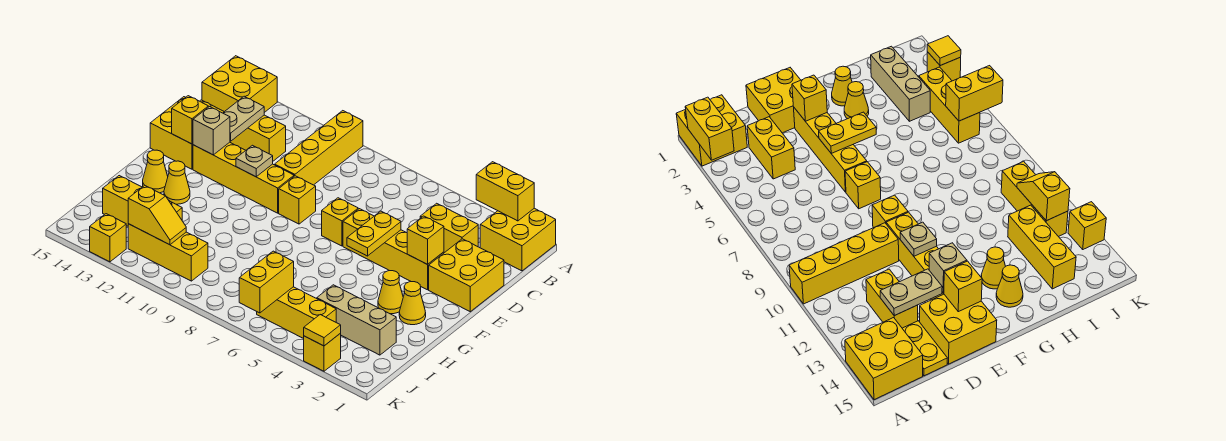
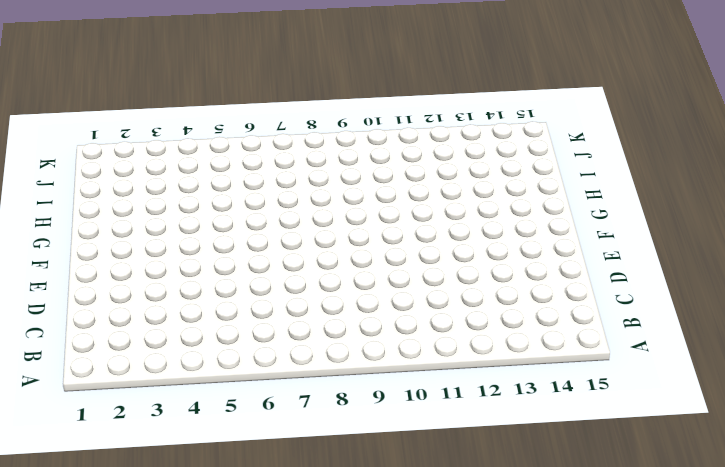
none -> yellow 2x2 brick [480,208,556,271]
none -> yellow 1x4 brick [275,111,363,185]
none -> yellow 2x2 brick [202,56,277,112]
none -> yellow 1x2 brick [420,203,478,253]

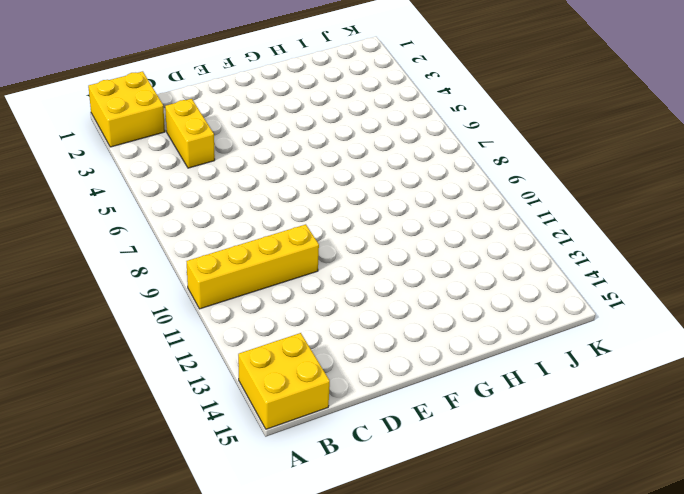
none -> yellow 1x2 brick [230,115,286,161]
none -> yellow 1x2 plate [902,321,947,376]
none -> yellow 2x2 brick [429,239,504,312]
none -> yellow 2x2 brick [150,97,193,169]

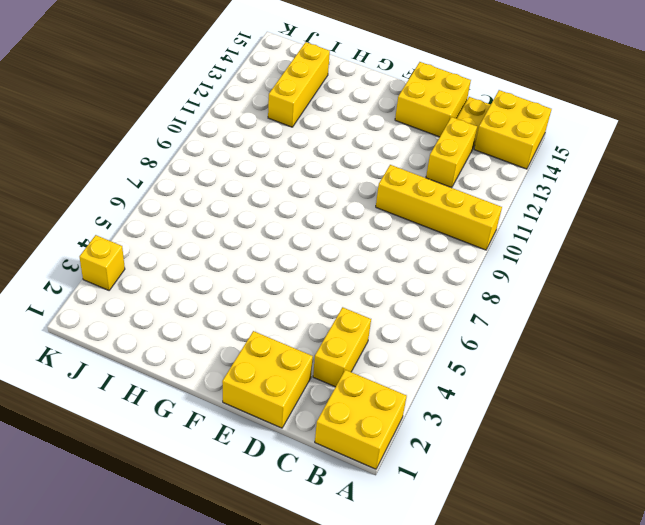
none -> yellow 1x4 brick [343,209,444,290]
none -> yellow 1x1 brick [322,198,358,246]
none -> yellow 1x1 brick [279,176,316,224]
none -> yellow 1x4 brick [193,142,294,213]

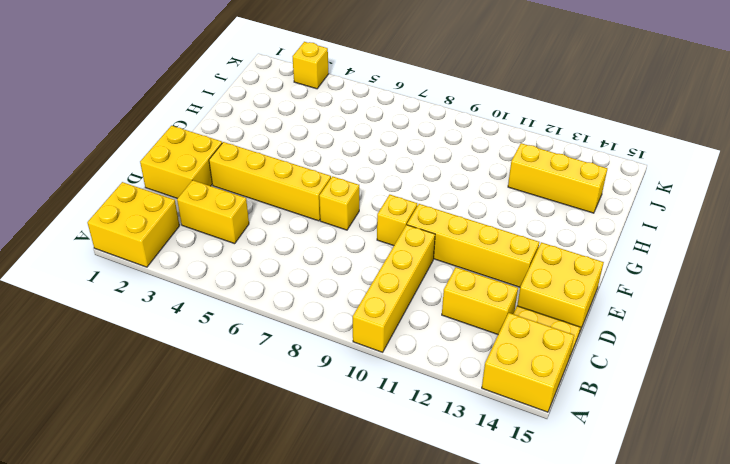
none -> yellow 1x1 cone [399,282,426,325]
none -> yellow 1x1 cone [378,271,403,314]
none -> yellow 1x1 cone [164,161,190,204]
none -> yellow 1x1 cone [143,150,168,193]

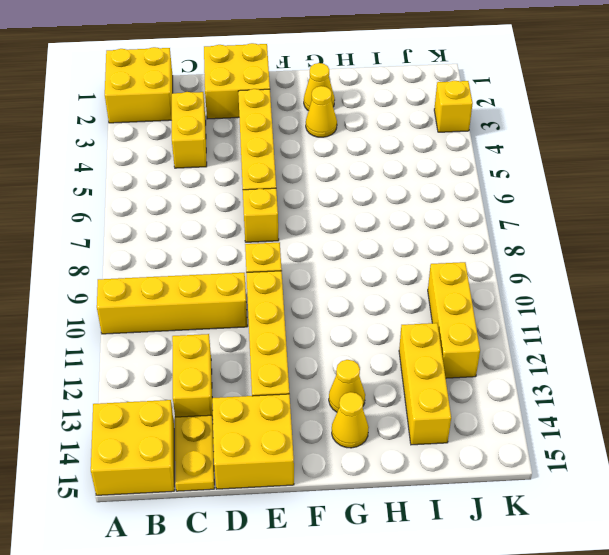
none -> tan 1x3 brick [317,285,396,355]
none -> yellow 1x3 brick [257,287,336,339]
none -> yellow 1x1 brick [90,214,126,262]
none -> yellow 1x2 brick [476,162,534,221]

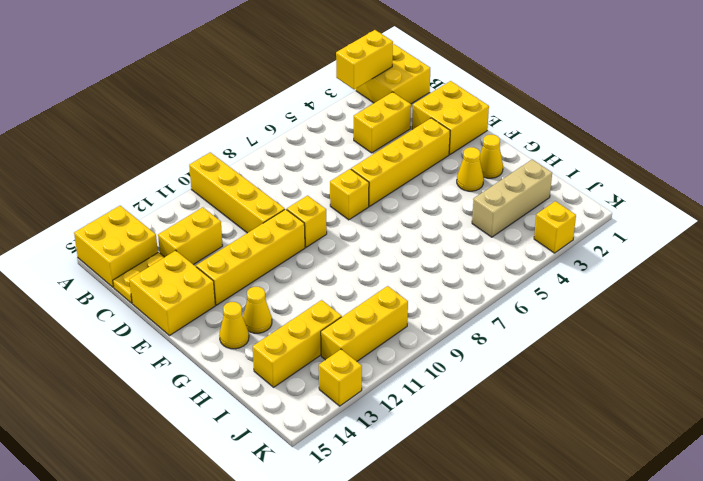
none -> yellow 1x3 brick [257,287,336,339]
none -> tan 1x2 plate [223,96,264,141]
none -> yellow 1x1 brick [407,216,444,264]
none -> yellow 1x2 plate [347,211,401,256]

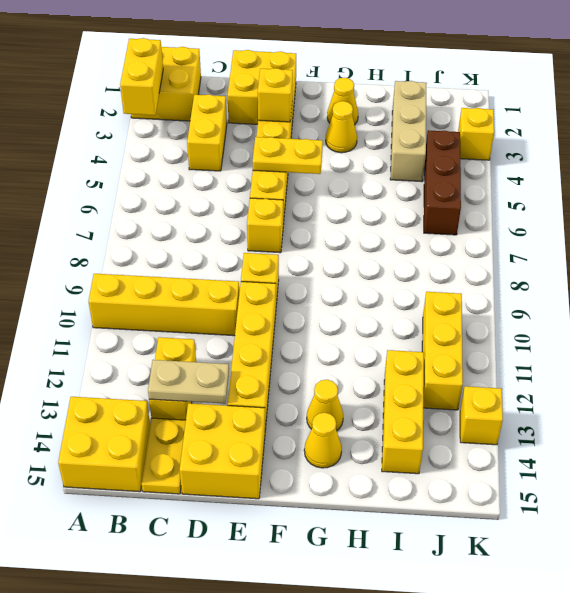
brown 1x3 brick [424,130,461,235] -> yellow 1x3 brick [257,287,336,339]
none -> tan 1x1 plate [236,145,273,177]
none -> tan 1x1 brick [193,107,230,155]
none -> yellow 1x1 brick [172,96,208,144]
none -> yellow 1x2 brick [239,251,294,313]

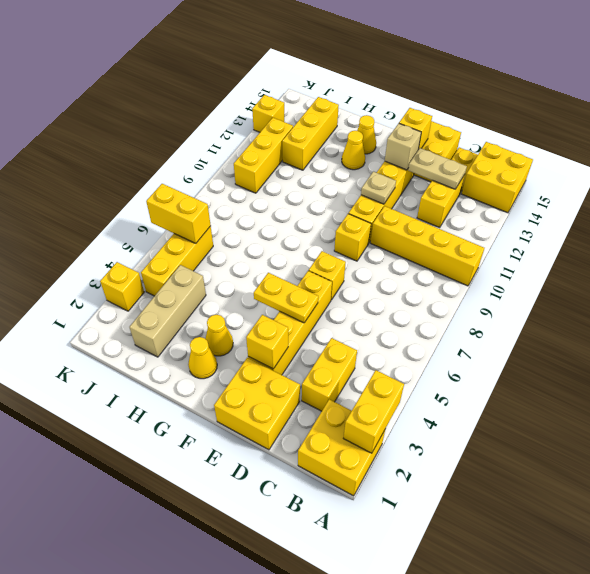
none -> yellow 1x2 slope [128,185,186,245]
none -> yellow 1x1 tile [304,315,341,346]

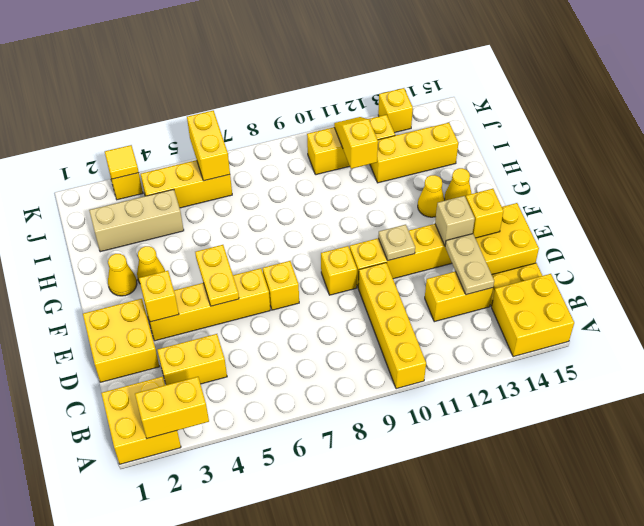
yellow 1x2 slope [334,117,378,169] -> yellow 1x2 slope turned to [128,185,186,245]

